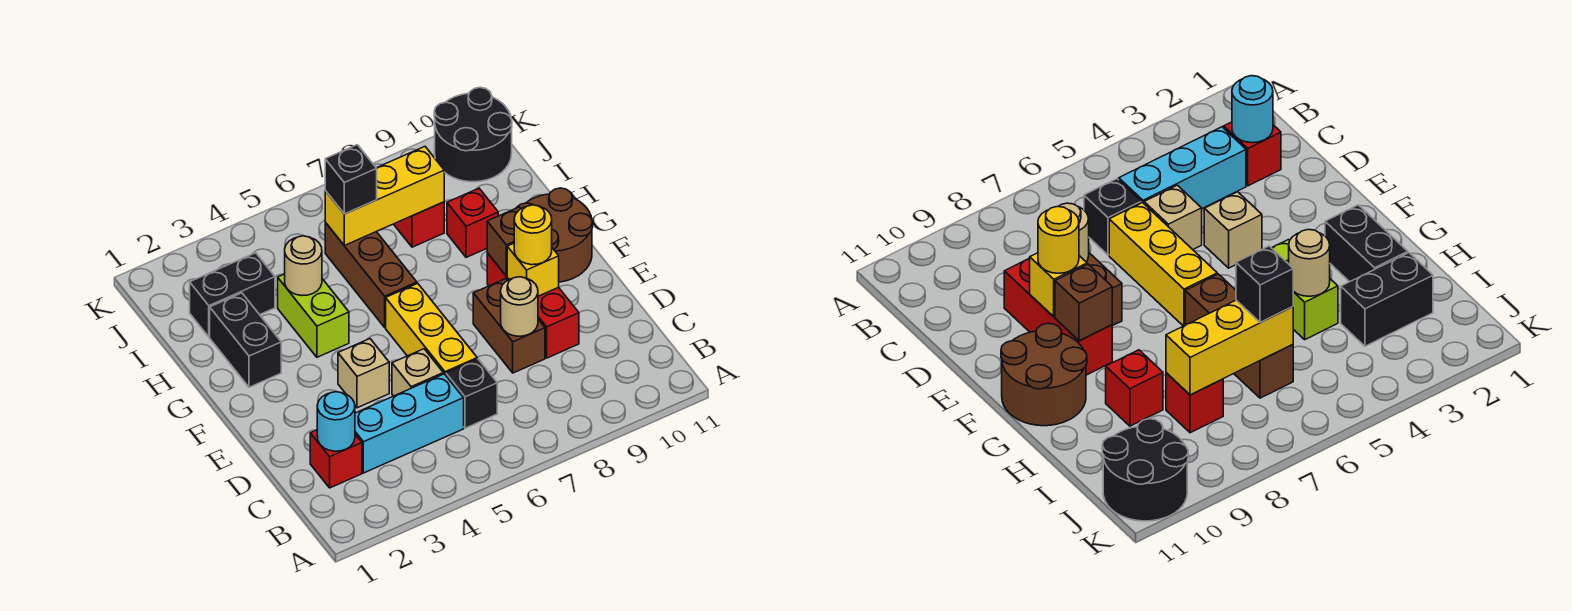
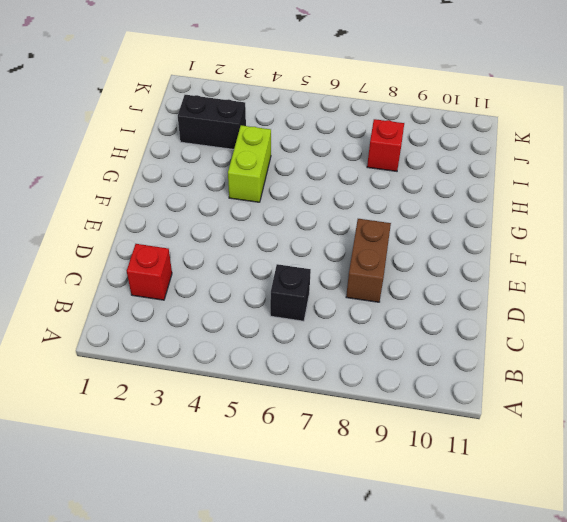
none -> cyan 1x3 brick [355,374,464,473]
none -> tan 1x1 brick [392,349,443,396]
none -> yellow 1x3 brick [386,283,477,375]

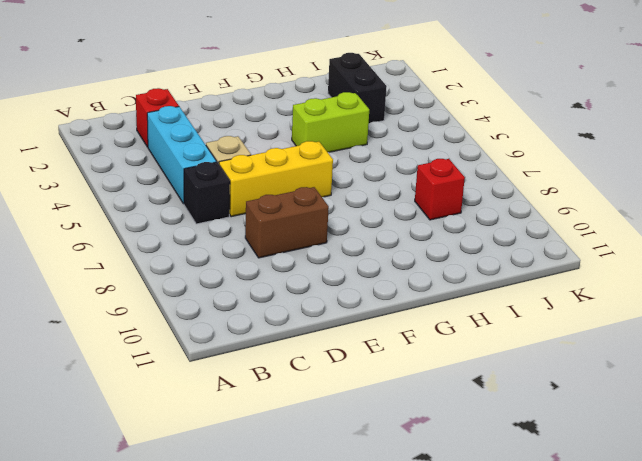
none -> red 1x3 brick [487,253,579,358]
none -> tan 1x1 brick [338,339,389,408]
none -> brown 2x2 round brick [517,188,593,282]

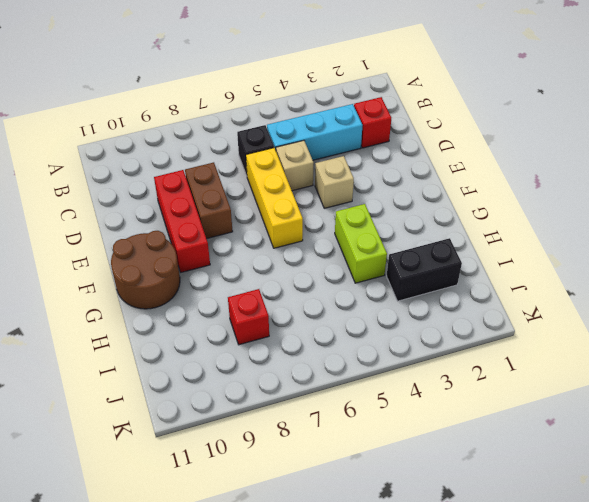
none -> black 1x2 brick [210,293,281,387]
none -> brown 1x3 brick [325,223,417,327]
none -> red 1x1 brick [447,188,498,257]

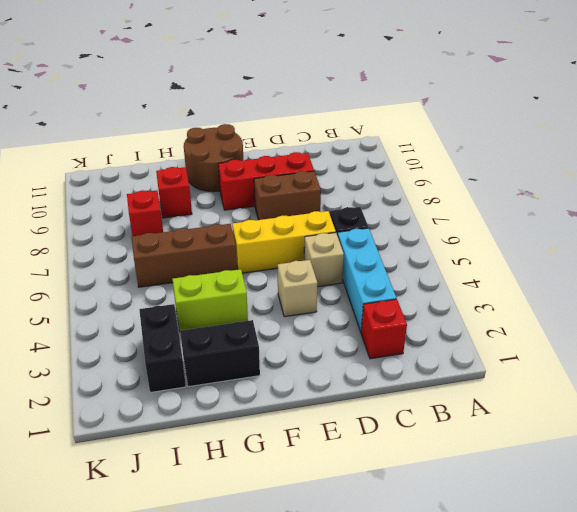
none -> black 2x2 round brick [434,88,512,182]
none -> cyan 1x1 round brick [317,392,355,451]
none -> tan 1x1 round brick [501,277,538,336]

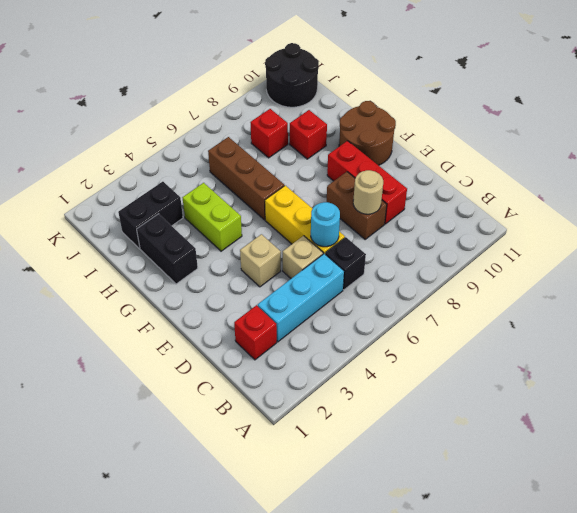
cyan 1x1 round brick [311,202,340,247] -> cyan 1x1 round brick moved to [317,392,355,451]
none -> yellow 1x1 brick [507,243,559,296]
none -> brown 1x1 brick [487,207,521,276]
none -> tan 1x1 round brick [285,236,322,296]

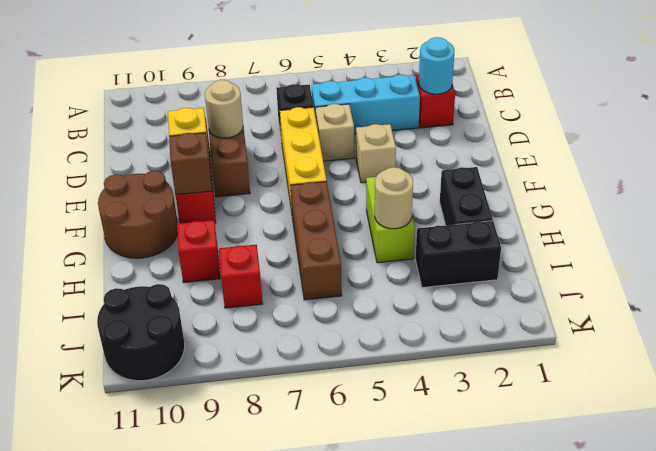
none -> yellow 1x3 brick [325,147,444,245]
none -> yellow 1x1 round brick [514,205,552,265]
none -> black 1x1 brick [325,145,377,214]

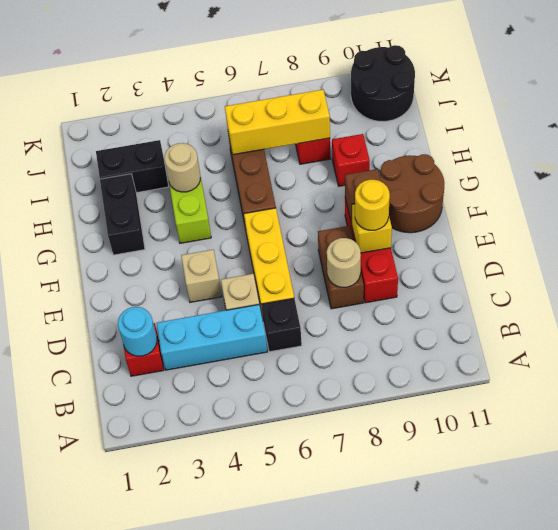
none -> black 1x1 brick [325,145,377,214]

